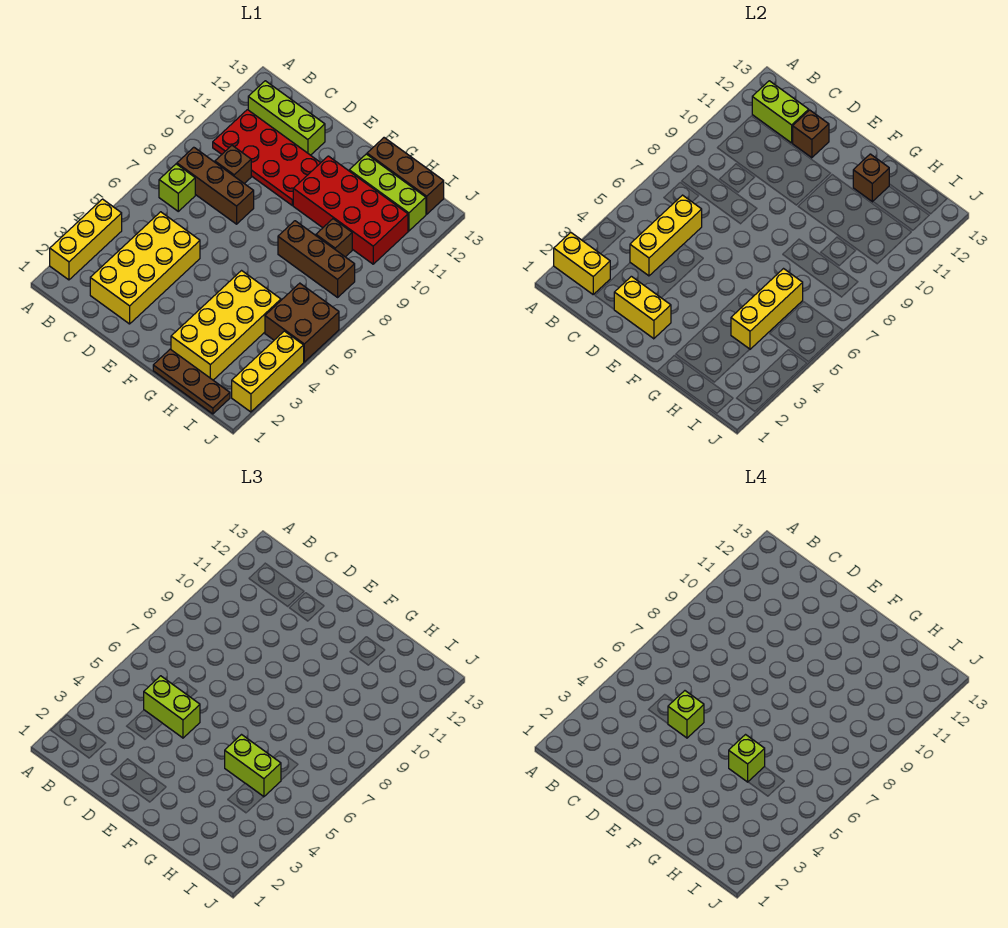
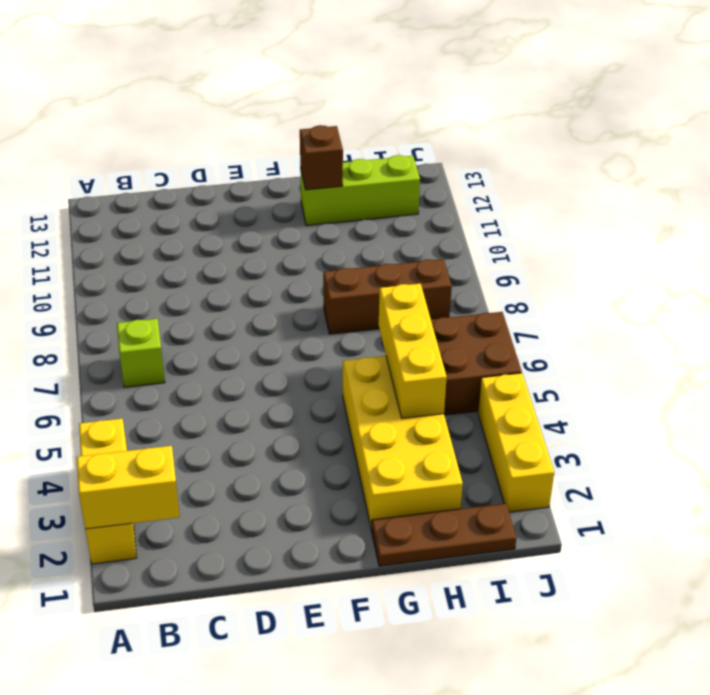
none -> brown 1x3 brick [177,147,254,224]
none -> red 2x4 plate [213,110,320,205]
none -> lime 1x3 brick [248,81,325,155]

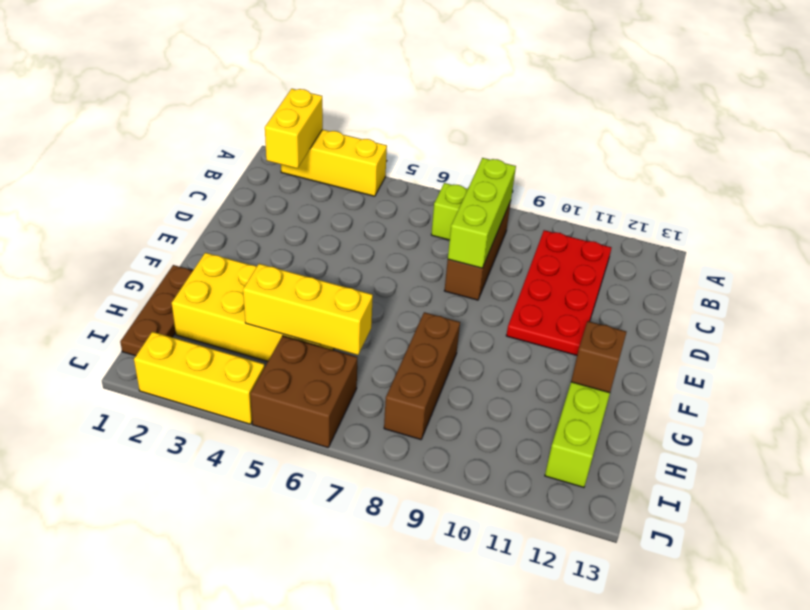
lime 1x3 brick [448,158,516,268] -> lime 1x3 brick moved to [248,81,325,155]
none -> yellow 2x4 brick [90,212,200,324]
none -> brown 1x1 brick [215,146,251,184]
none -> red 2x4 brick [293,156,408,264]

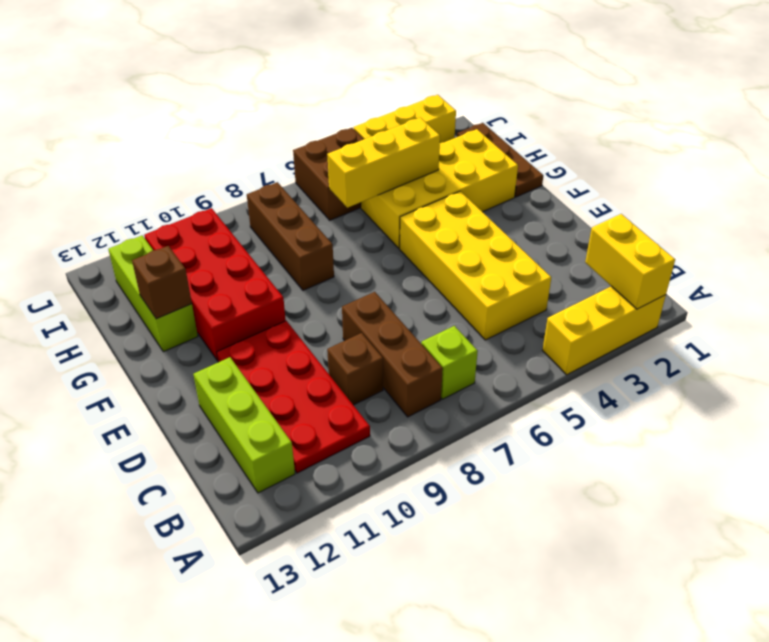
yellow 2x4 brick [400,191,551,340] -> yellow 2x4 brick turned to [90,212,200,324]
none -> brown 1x3 brick [367,138,444,214]
none -> brown 1x1 brick [316,219,352,257]
none -> lime 1x2 brick [752,81,809,143]

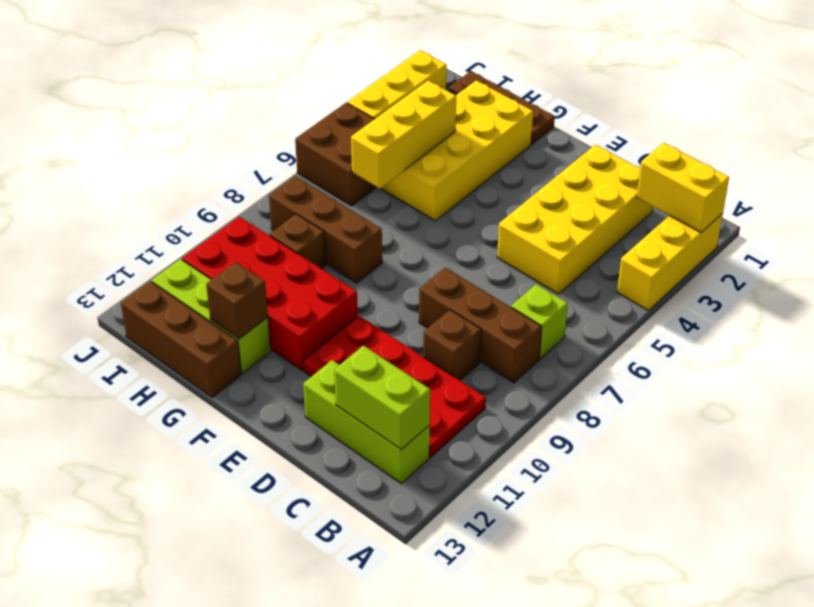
none -> yellow 1x3 brick [630,195,702,276]
none -> yellow 1x2 brick [614,276,671,339]
none -> brown 1x1 brick [793,110,829,158]

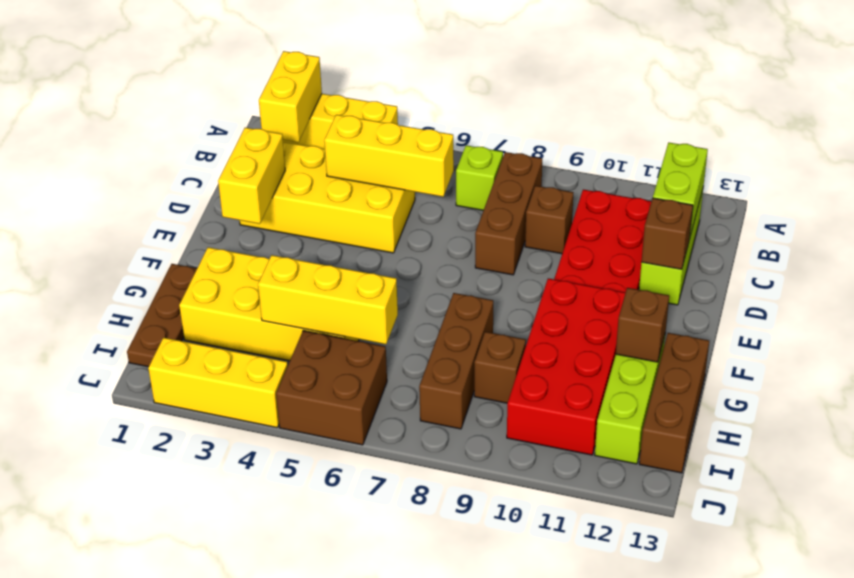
none -> lime 1x2 brick [144,676,200,738]
none -> lime 1x2 brick [225,735,281,797]
none -> lime 1x1 brick [668,691,704,738]

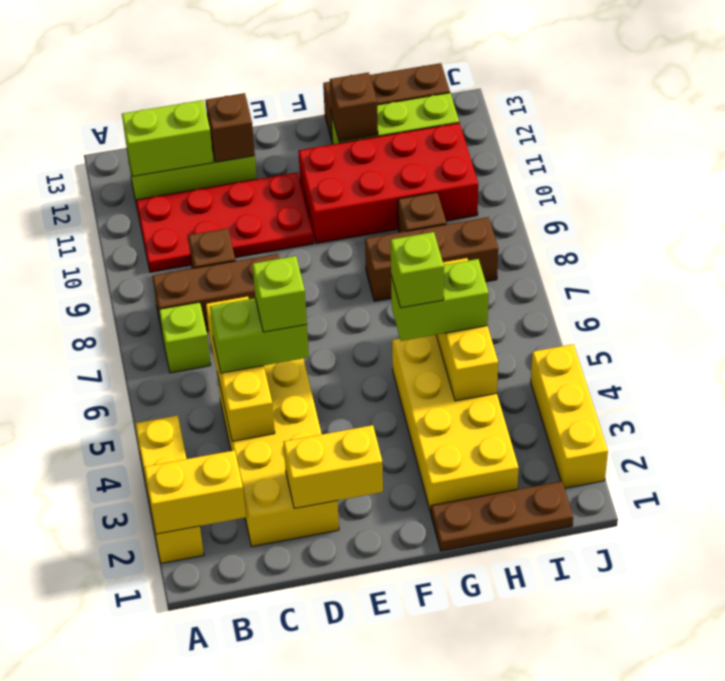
none -> brown 2x2 brick [265,283,339,362]

